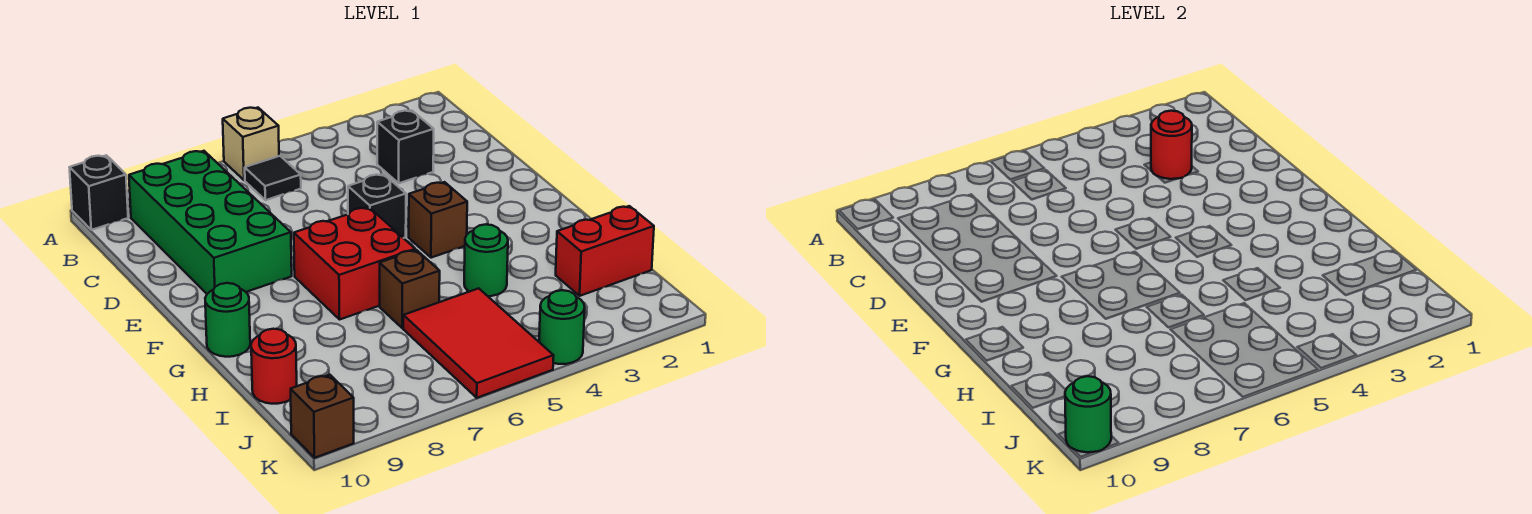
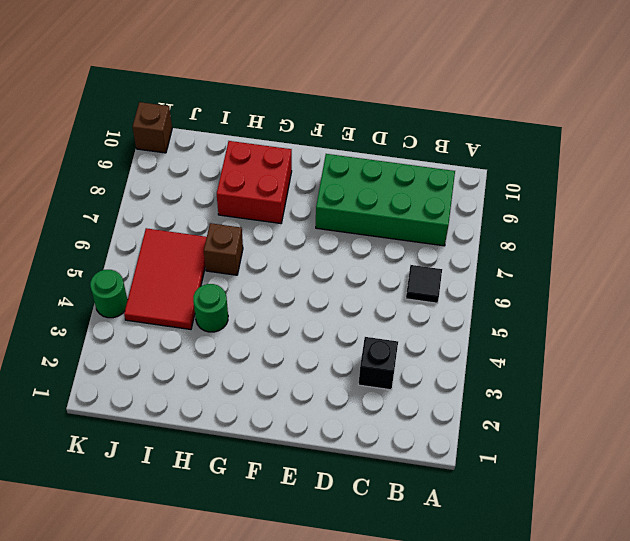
red 2x2 brick [217,141,292,223] -> red 2x2 brick moved to [294,207,415,319]
red 2x3 tile [124,228,207,329] -> red 2x3 tile turned to [403,288,554,398]
none -> tan 1x1 brick [223,108,279,180]
none -> black 1x1 brick [69,155,128,230]
none -> black 1x1 brick [348,174,406,238]

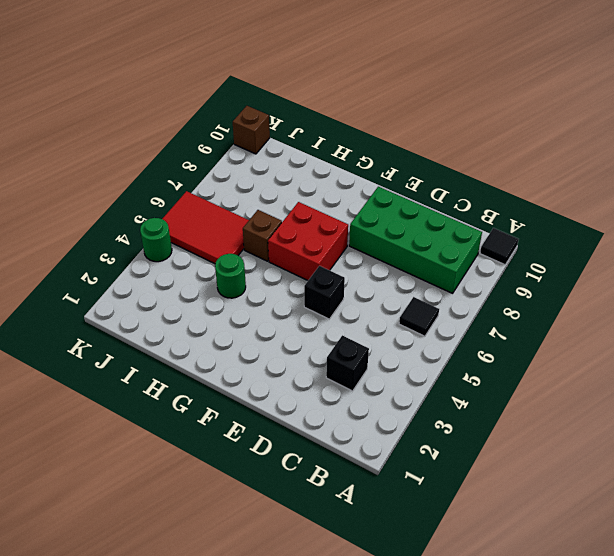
black 1x1 tile [480,228,519,265] -> black 1x1 brick [69,155,128,230]
none -> tan 1x1 brick [223,108,279,180]
none -> brown 1x1 brick [409,182,467,258]
none -> green 1x1 round brick [205,283,250,357]

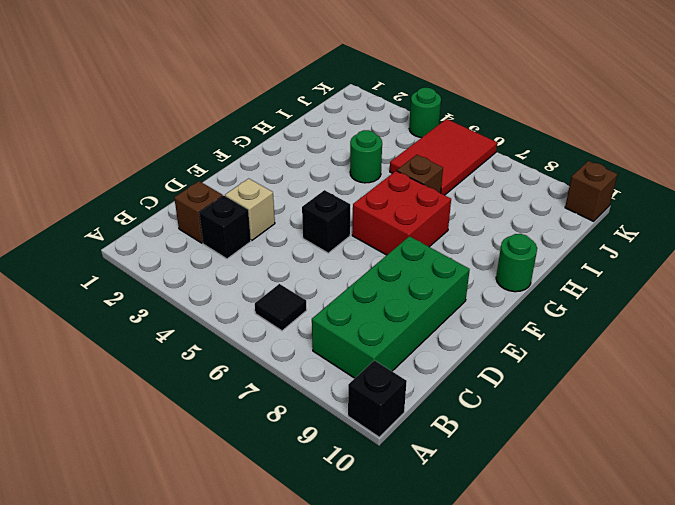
brown 1x1 brick [174,181,223,243] -> brown 1x1 brick moved to [409,182,467,258]
tan 1x1 brick [225,178,275,240] -> tan 1x1 brick moved to [223,108,279,180]
none -> red 1x2 brick [556,206,654,296]
none -> red 1x1 round brick [251,329,297,404]
none -> red 1x1 round brick [1151,111,1192,179]

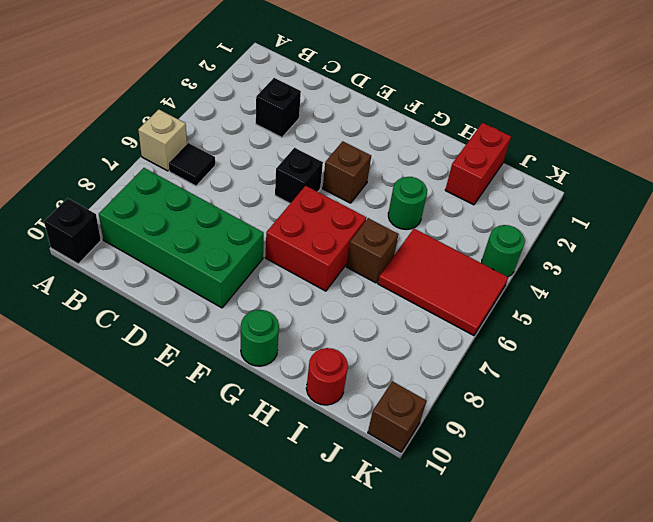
none -> red 1x1 round brick [1151,111,1192,179]
none -> green 1x1 round brick [1065,376,1111,452]

